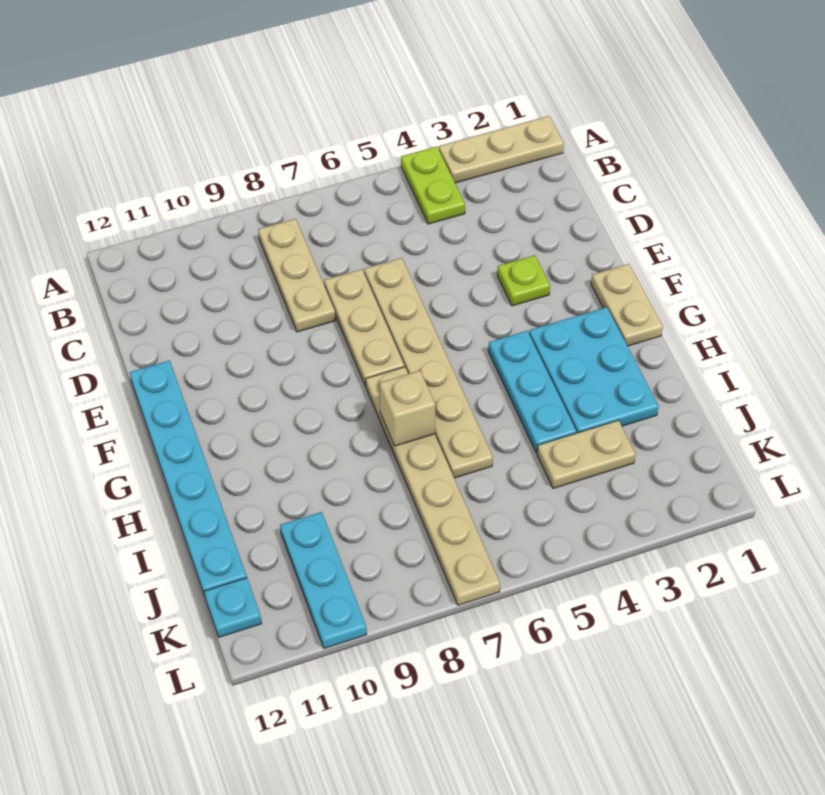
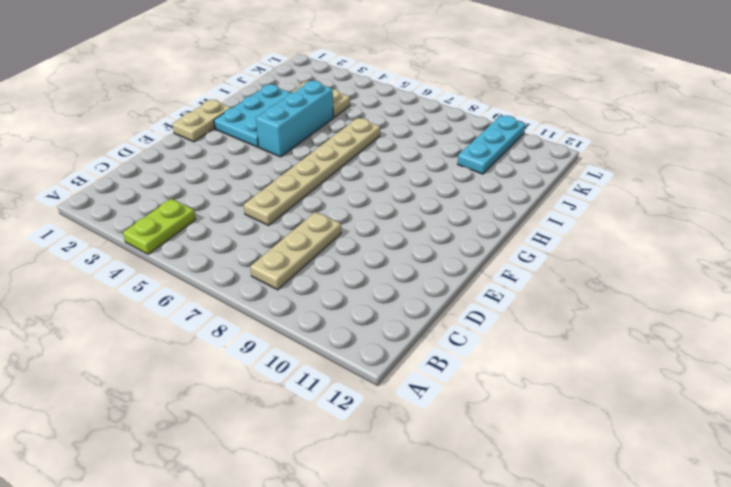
cyan 1x3 brick [256,81,334,157] -> cyan 1x3 plate [488,331,577,453]
none -> tan 1x3 plate [439,116,564,183]
none -> tan 1x3 plate [324,269,404,386]
none -> lime 1x1 plate [497,255,550,306]

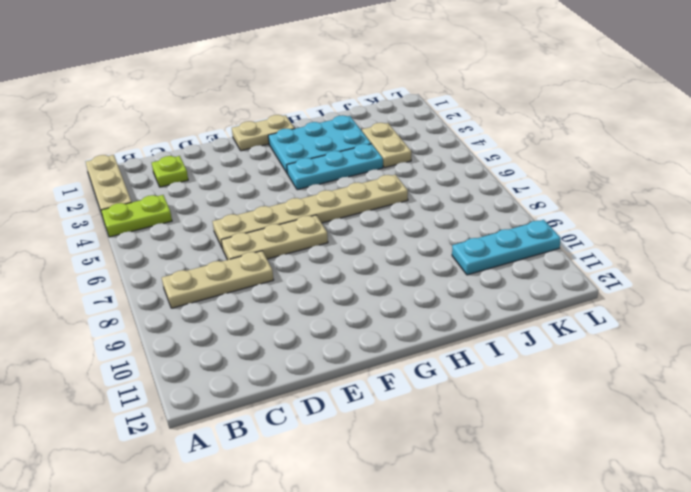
lime 1x1 plate [152,156,188,187] -> lime 1x1 plate moved to [497,255,550,306]
none -> cyan 1x6 plate [130,361,247,596]
none -> tan 1x6 plate [366,367,500,605]
none -> cyan 1x1 plate [204,578,262,637]

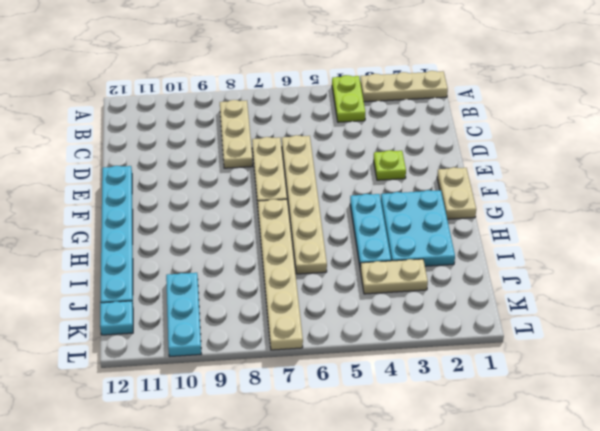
none -> tan 1x1 brick [379,371,435,446]

